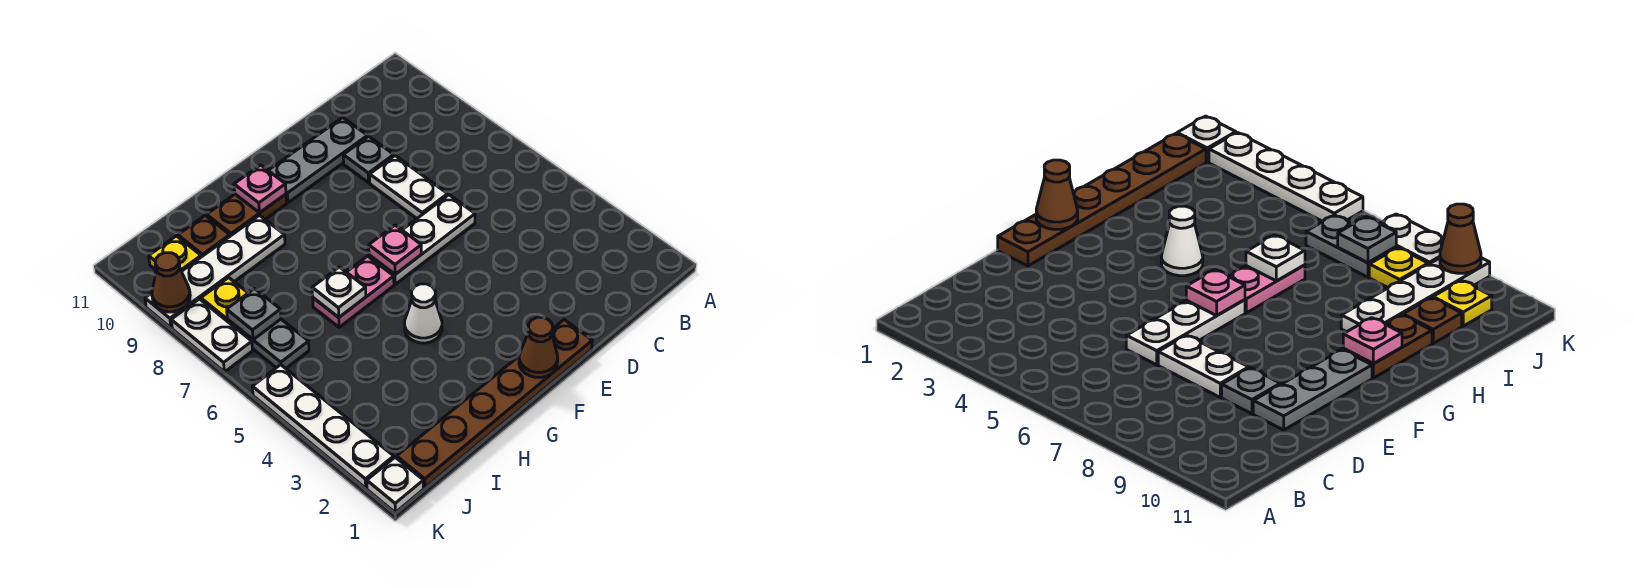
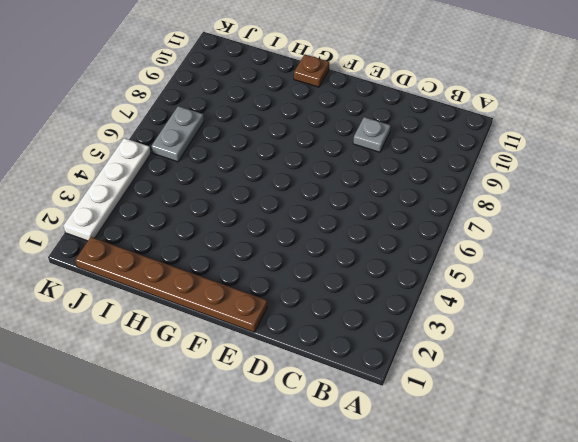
brown 1x1 plate [294,55,329,87] -> brown 1x1 plate moved to [178,216,230,257]
none -> white 1x3 plate [369,195,475,284]
none -> white 1x2 plate [370,156,448,218]
none -> grey 1x3 plate [268,118,368,203]

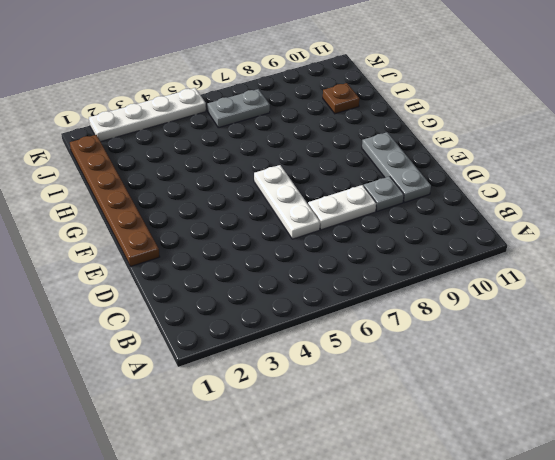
none -> white 1x1 cone [405,284,442,343]
none -> pink 1x2 plate [313,256,394,327]
none -> brown 1x2 plate [207,194,287,236]

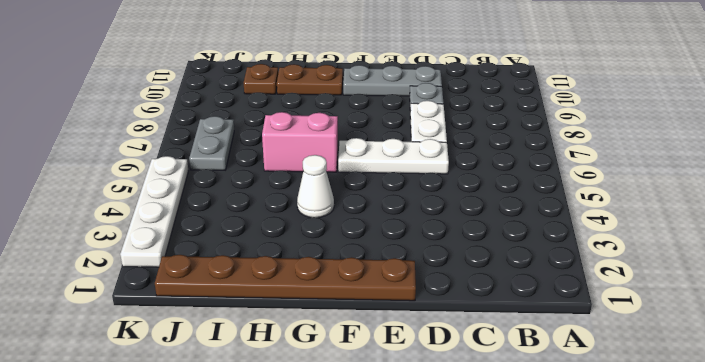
pink 1x2 brick [262,112,338,172] -> pink 1x2 plate [313,256,394,327]
none -> white 1x4 plate [145,215,285,328]
none -> yellow 1x1 plate [201,278,248,321]
none -> yellow 1x1 plate [149,236,201,271]

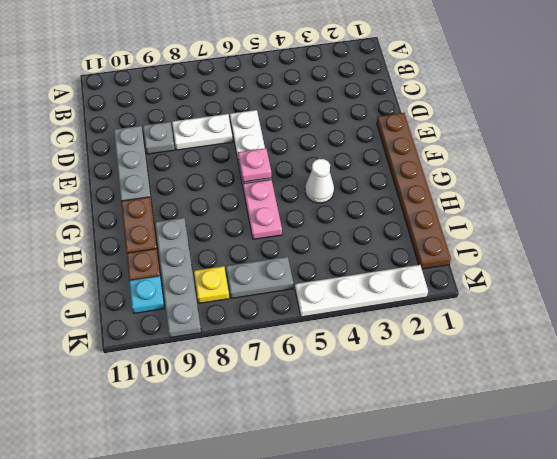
grey 1x4 plate [155,218,201,338] -> white 1x4 plate [145,215,285,328]
cyan 1x1 plate [129,276,165,313] -> yellow 1x1 plate [149,236,201,271]
none -> white 1x1 plate [367,457,423,512]
none -> white 1x2 plate [171,299,253,372]
none -> brown 1x1 cone [519,317,558,377]

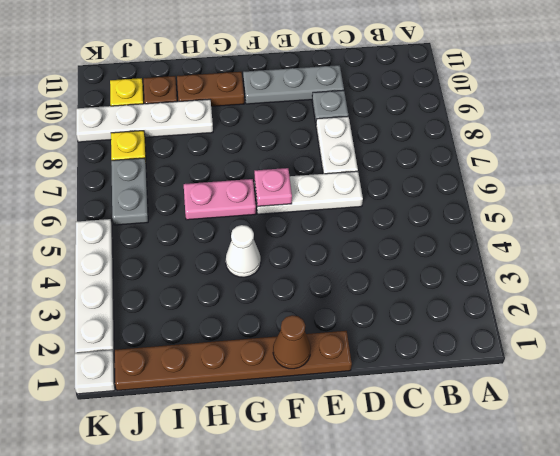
none -> white 1x2 plate [171,299,253,372]
none -> pink 1x1 plate [234,165,286,213]
none -> white 1x1 plate [312,267,366,317]

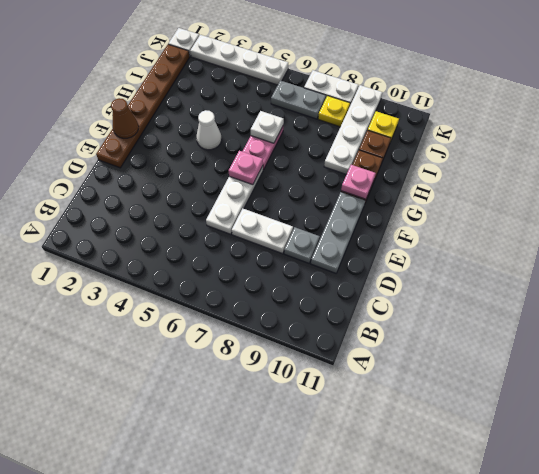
none -> grey 1x1 plate [227,289,281,339]
none -> brown 1x1 cone [152,253,190,312]

